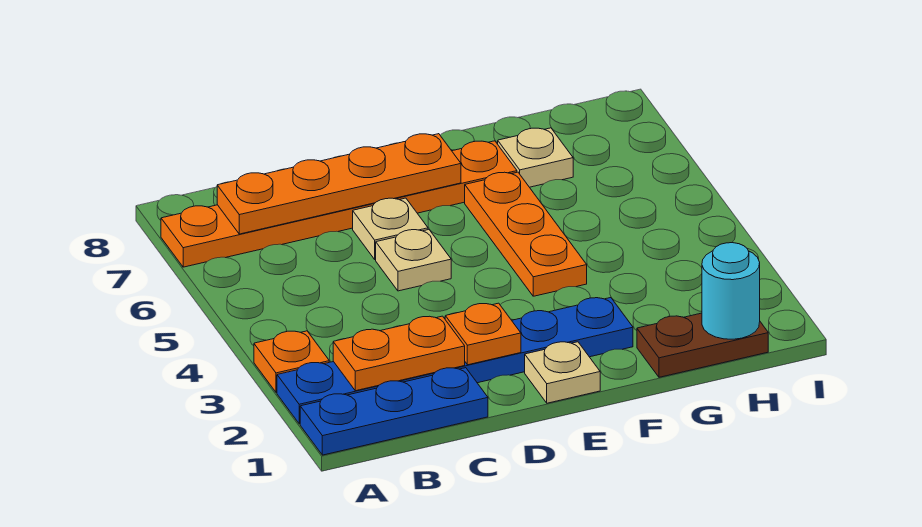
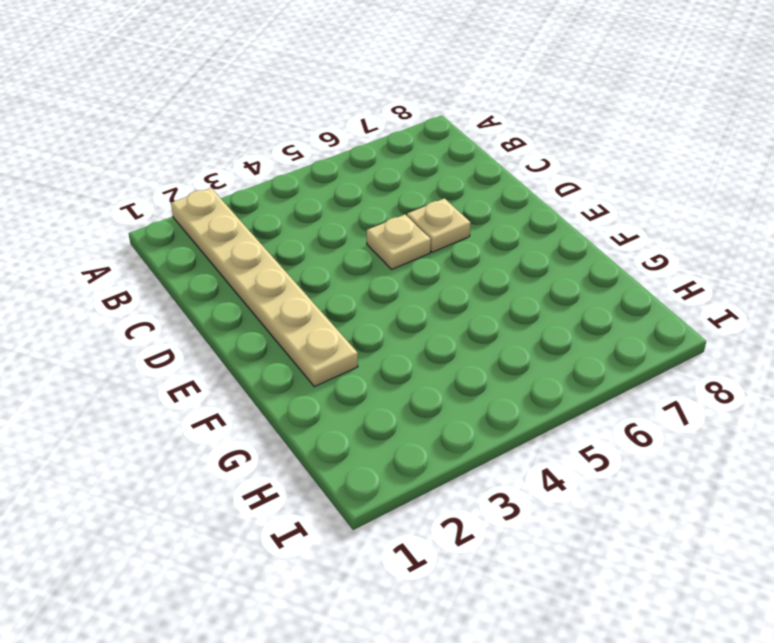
tan 1x6 plate [171,188,358,387] -> blue 1x6 plate [277,298,633,424]
none -> blue 1x3 plate [300,368,488,455]
none -> orange 1x1 plate [254,331,329,392]
none -> orange 1x6 plate [161,141,517,267]

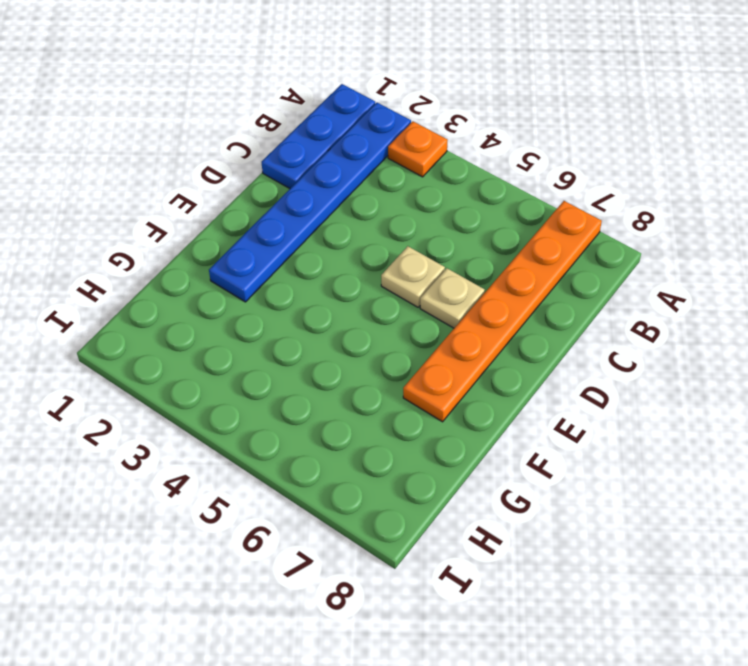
none -> tan 1x1 plate [525,342,600,403]
none -> orange 1x3 plate [465,172,587,296]
none -> brown 1x2 plate [637,313,768,377]

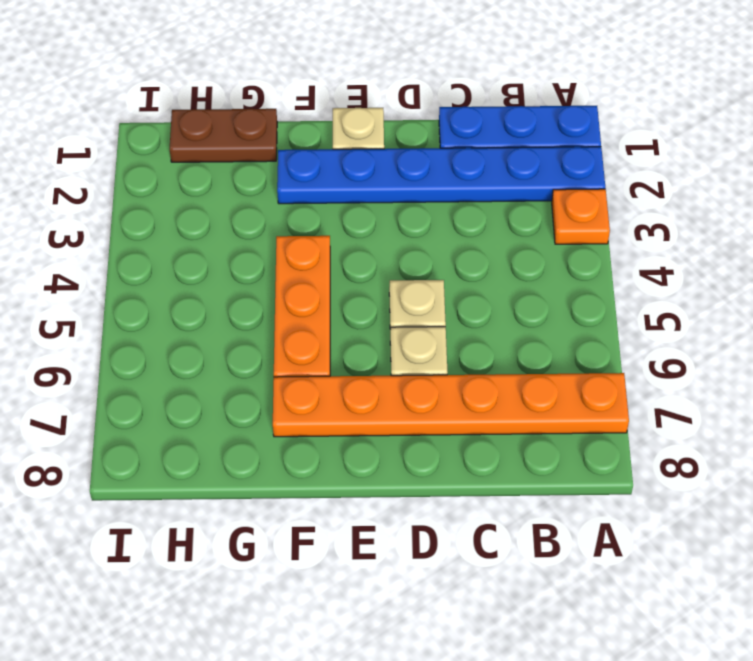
none -> tan 1x1 plate [498,128,573,187]
none -> orange 1x2 plate [333,316,465,391]
none -> orange 1x4 plate [217,134,461,234]

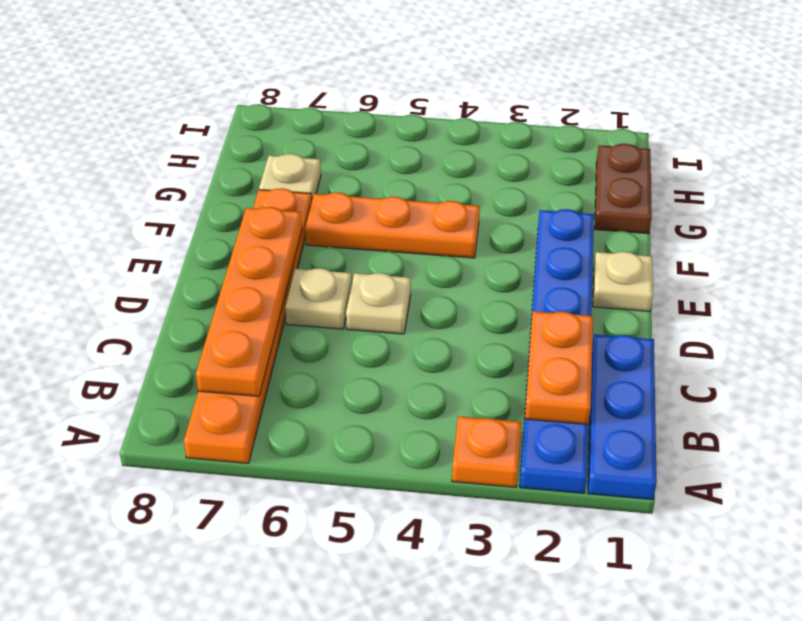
none -> orange 1x1 plate [445,303,521,365]
none -> cyan 1x1 round brick [702,243,760,339]

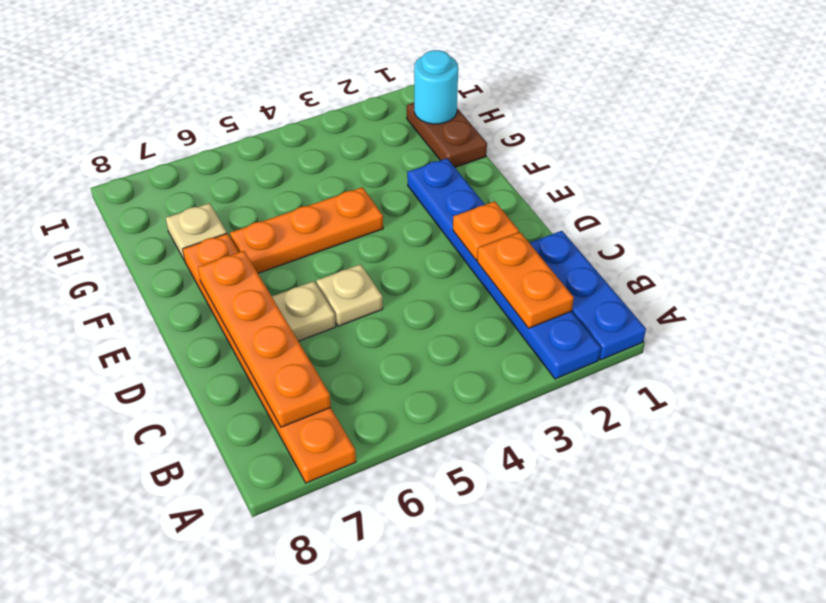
none -> orange 1x1 plate [254,331,329,392]
none -> tan 1x1 plate [525,342,600,403]

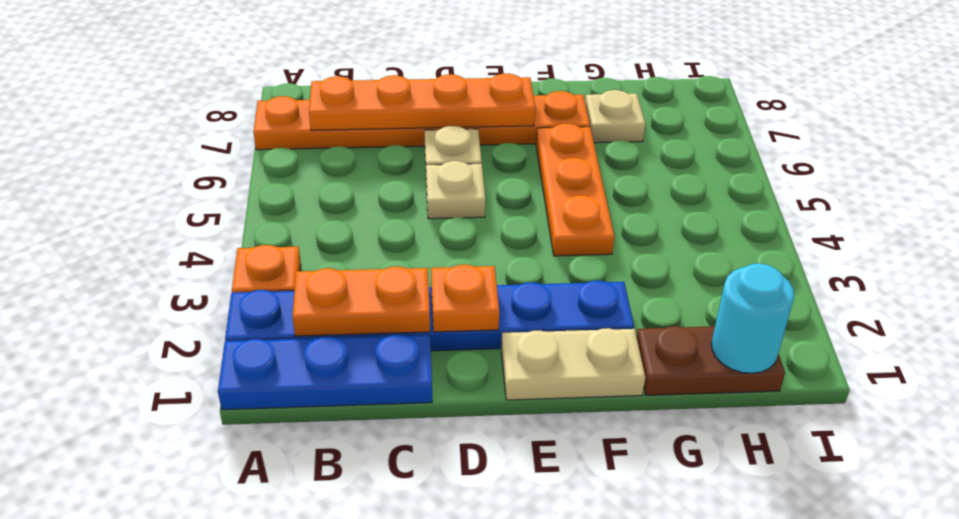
tan 1x2 plate [501,328,645,400] -> tan 1x1 plate [525,342,600,403]

